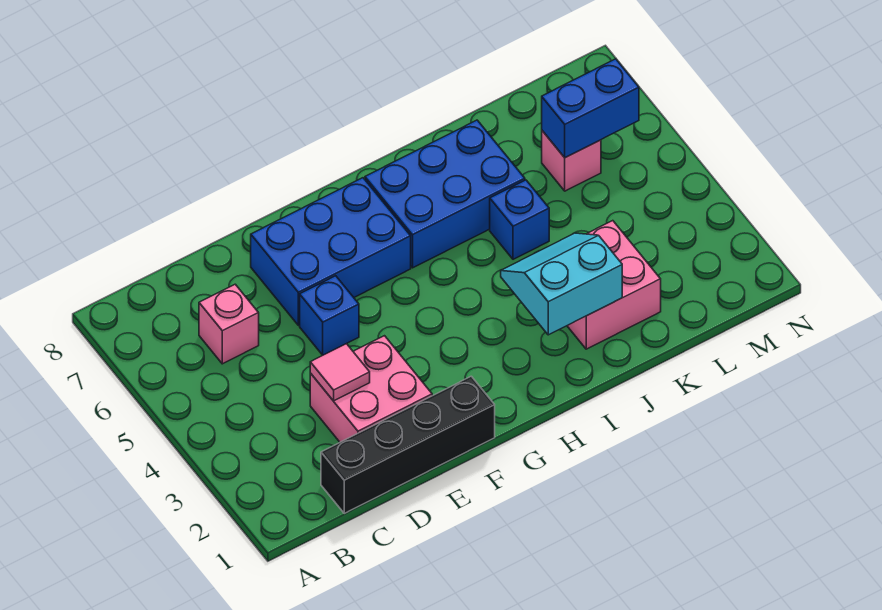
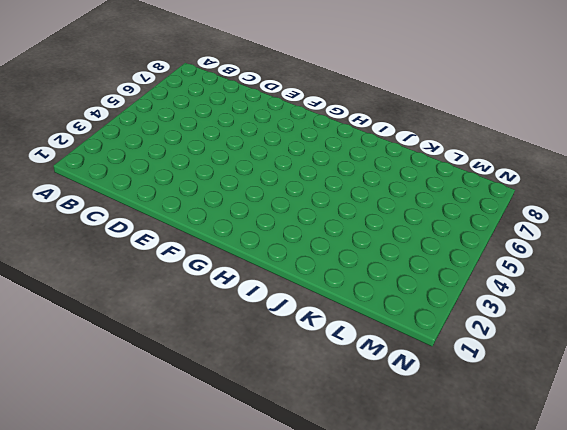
none -> black 1x4 brick [321,376,495,513]
none -> pink 1x1 brick [199,284,259,364]
none -> pink 2x2 brick [310,336,432,442]

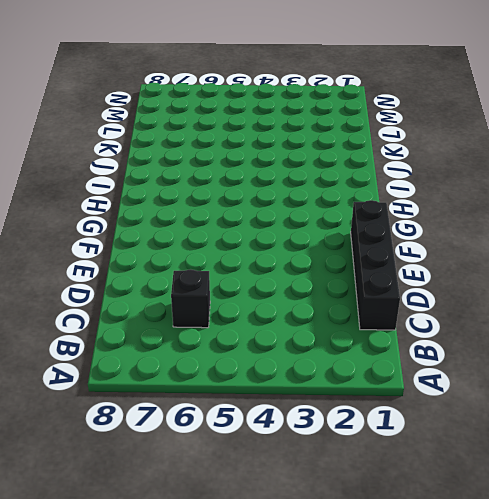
black 1x1 brick [171,269,210,328] -> pink 1x1 brick [199,284,259,364]
none -> pink 2x2 brick [310,336,432,442]
none -> blue 1x1 brick [300,276,359,355]
none -> blue 2x3 brick [251,178,411,325]

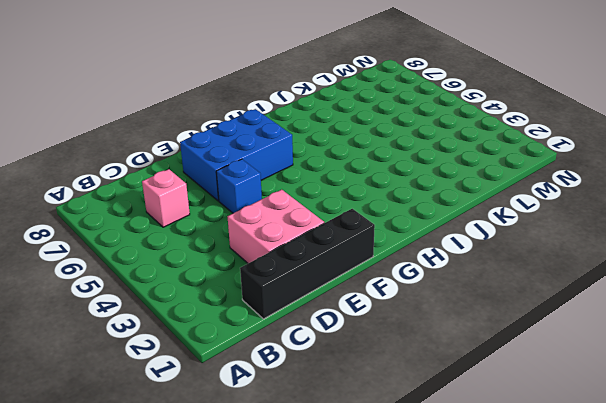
none -> blue 2x3 brick [365,120,525,268]
none -> pink 2x2 brick [567,221,661,349]
none -> blue 1x1 brick [490,180,549,259]

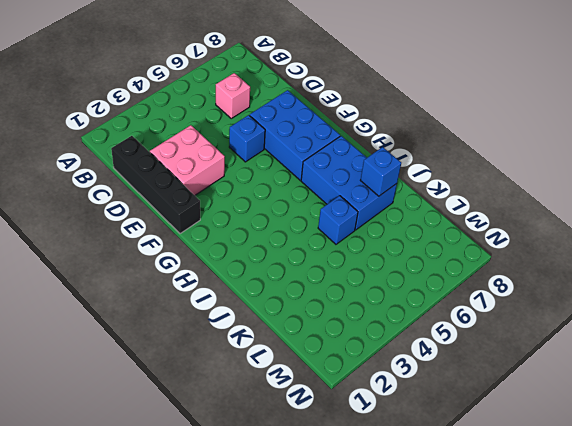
blue 1x1 brick [360,147,401,196] -> none
none -> pink 2x2 brick [567,221,661,349]
none -> pink 1x1 brick [542,131,601,191]
none -> pink 1x1 tile [310,344,370,401]

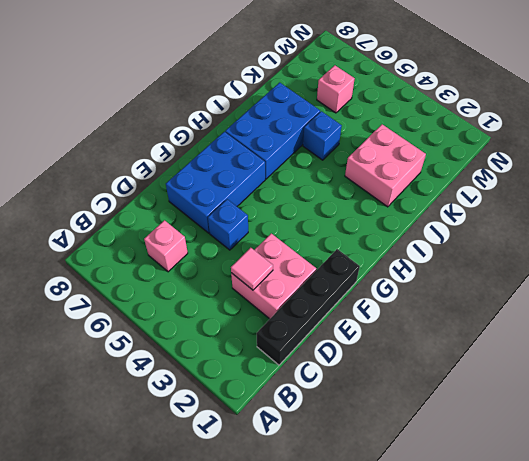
none -> cyan 2x2 slope [501,233,622,335]
none -> blue 1x2 brick [542,59,639,158]

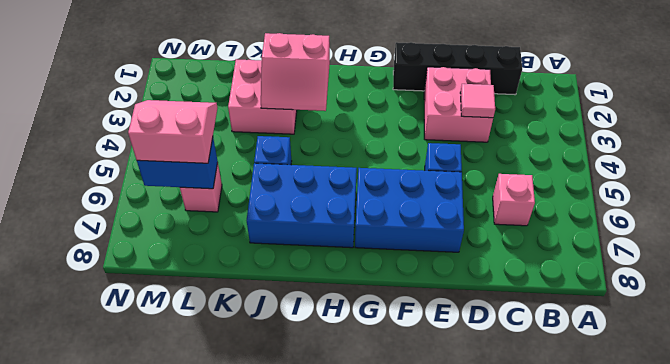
pink 2x2 slope [261,33,330,111] -> cyan 2x2 slope [501,233,622,335]
pink 2x2 slope [128,100,218,163] -> none

